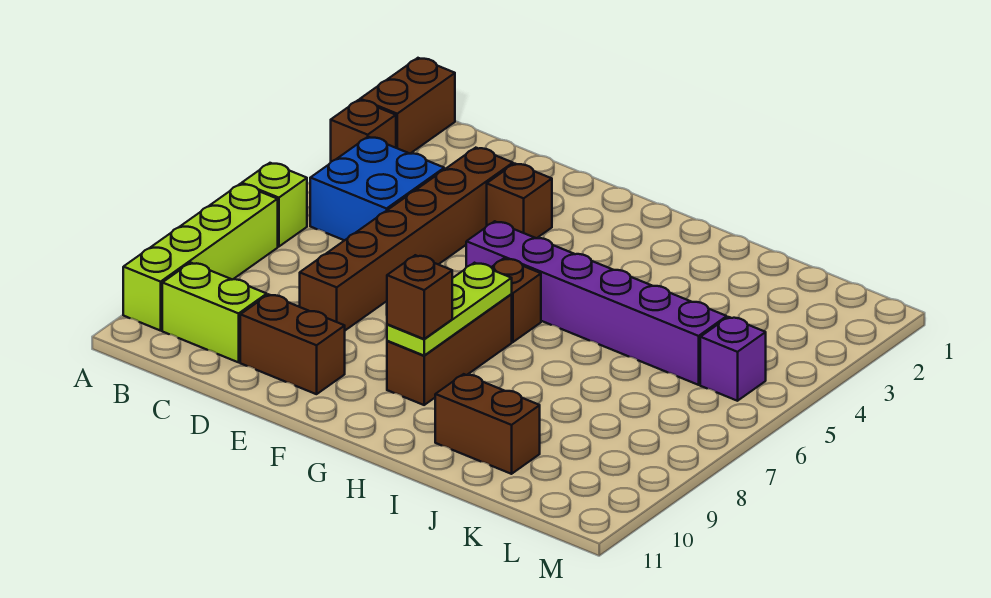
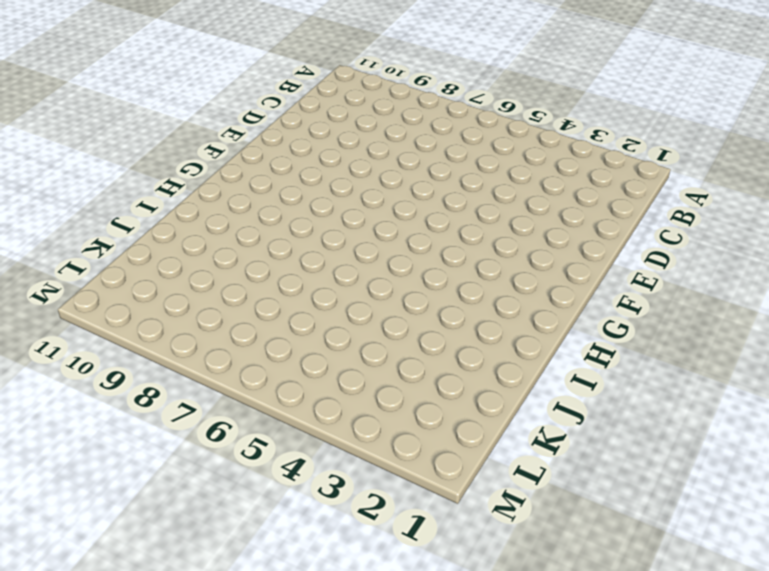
none -> brown 1x2 brick [360,58,455,154]
none -> brown 1x1 brick [331,100,396,162]
none -> lime 1x1 brick [242,163,307,247]

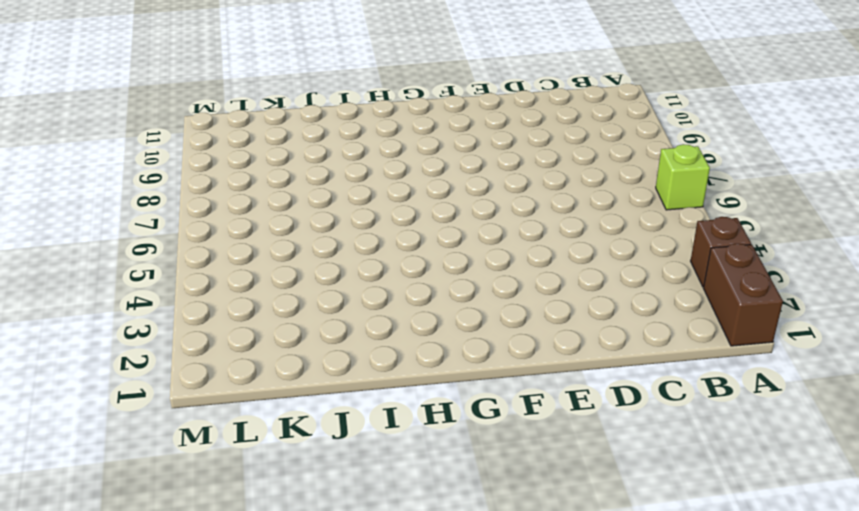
none -> lime 1x4 brick [123,184,278,331]
none -> blue 2x2 brick [310,137,444,240]
none -> lime 1x2 brick [162,263,267,362]

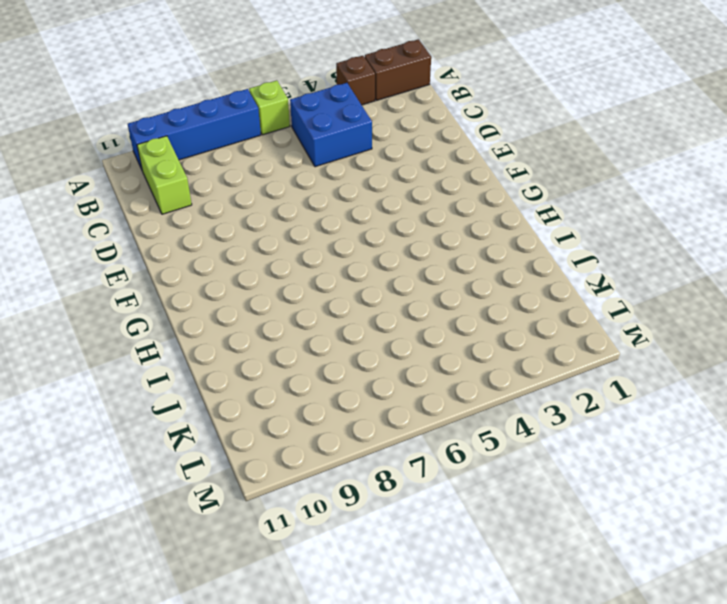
blue 1x4 brick [128,89,261,169] -> lime 1x4 brick [123,184,278,331]
none -> brown 1x6 brick [300,148,513,330]
none -> brown 1x2 brick [240,294,345,394]
none -> brown 1x1 brick [487,164,552,238]

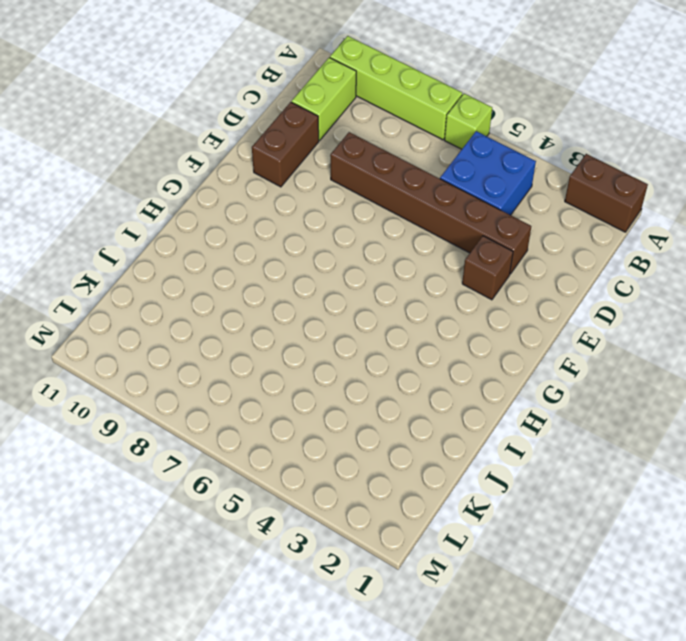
none -> brown 1x1 brick [331,100,396,162]
none -> purple 1x6 brick [466,221,727,385]
none -> brown 1x1 brick [491,258,541,342]

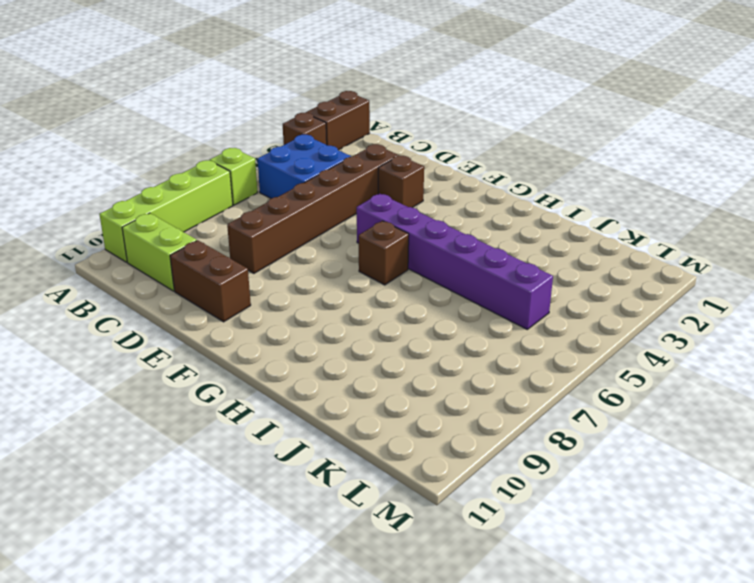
none -> brown 1x3 brick [387,295,512,405]
none -> brown 1x2 brick [435,374,540,474]
none -> purple 1x1 brick [700,317,766,401]

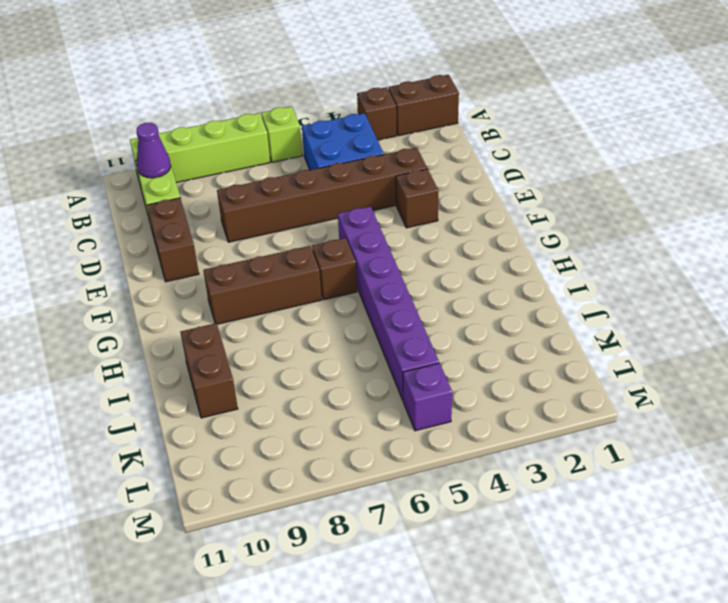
purple 1x1 cone [136,123,171,178] -> none
none -> lime 1x3 plate [387,263,512,356]
none -> brown 1x1 brick [387,255,452,339]

